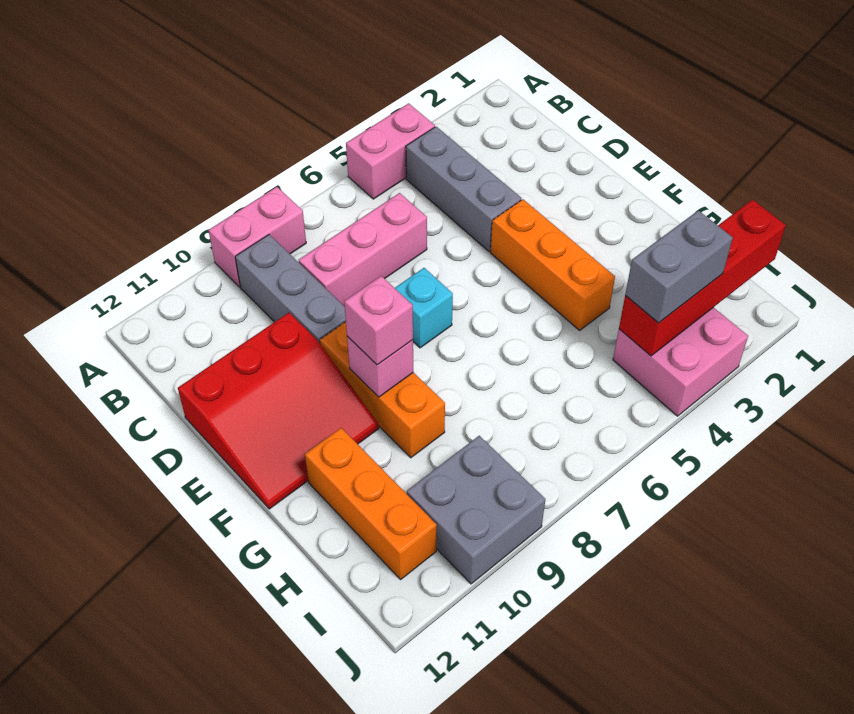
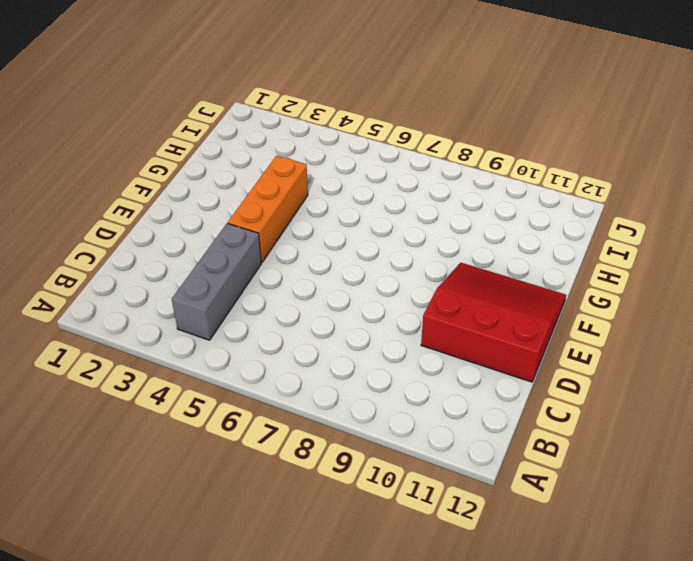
none -> pink 1x2 brick [346,103,435,199]
none -> pink 1x2 brick [208,187,306,287]
none -> grey 1x3 brick [235,235,346,343]

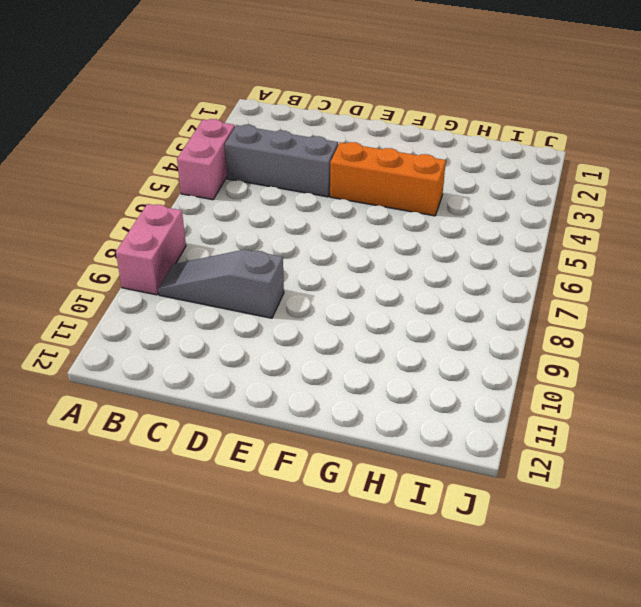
grey 1x3 slope [158,250,284,318] -> grey 1x3 brick [235,235,346,343]
none -> pink 1x3 brick [299,193,427,306]
none -> red 3x3 slope [178,313,379,509]
none -> cyan 1x1 brick [395,268,453,348]

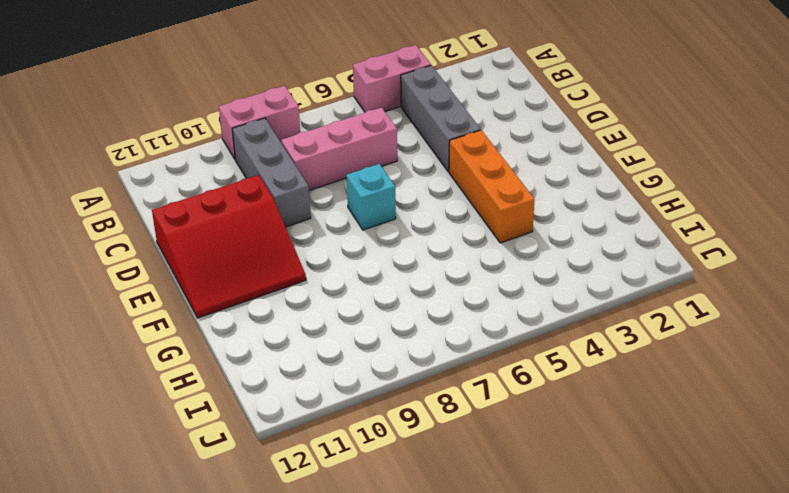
none -> orange 1x3 brick [320,322,445,458]
none -> orange 1x3 brick [305,428,437,579]
none -> pink 2x2 brick [613,307,748,416]

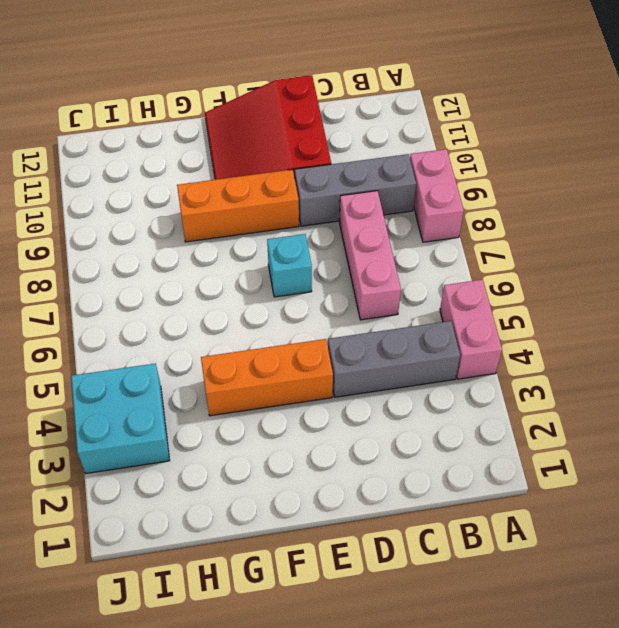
cyan 2x2 brick [71,364,170,473] -> pink 2x2 brick [613,307,748,416]
none -> orange 1x3 brick [305,428,437,579]
none -> grey 2x2 brick [407,436,545,584]
none -> pink 1x1 brick [347,336,413,397]

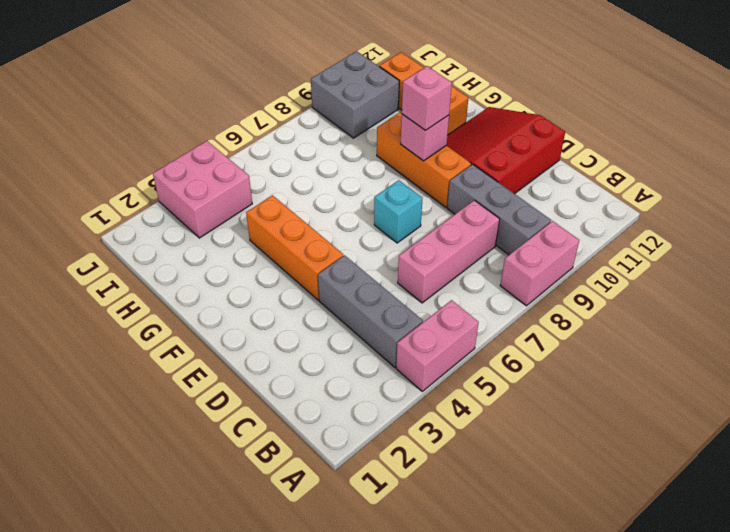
none -> red 1x4 brick [619,200,786,356]
none -> grey 1x2 brick [625,210,733,323]

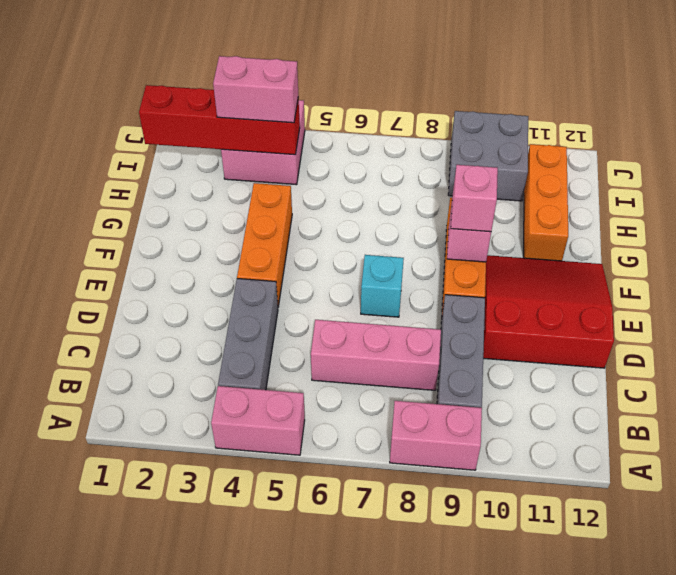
pink 1x2 brick [213,56,298,123] -> grey 1x2 brick [625,210,733,323]

